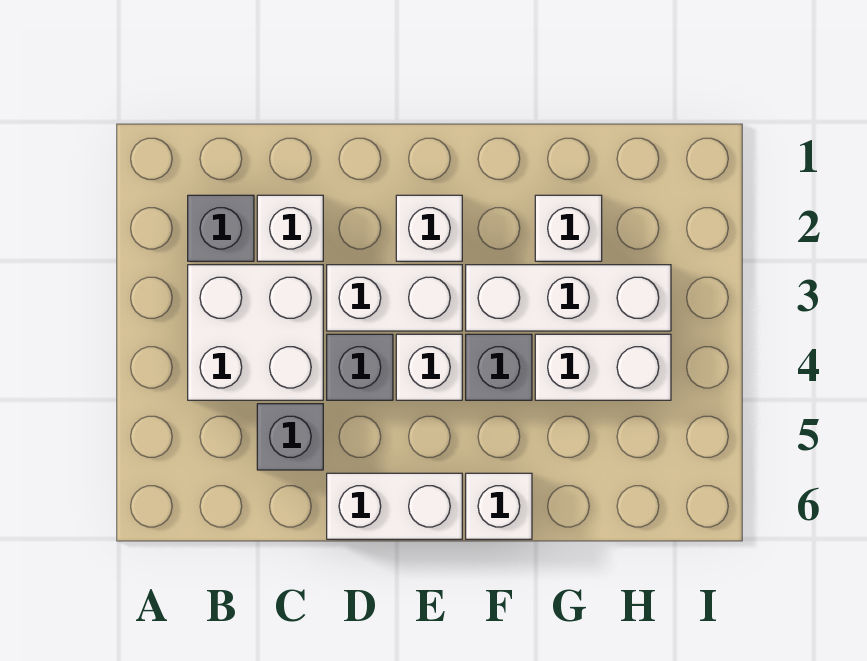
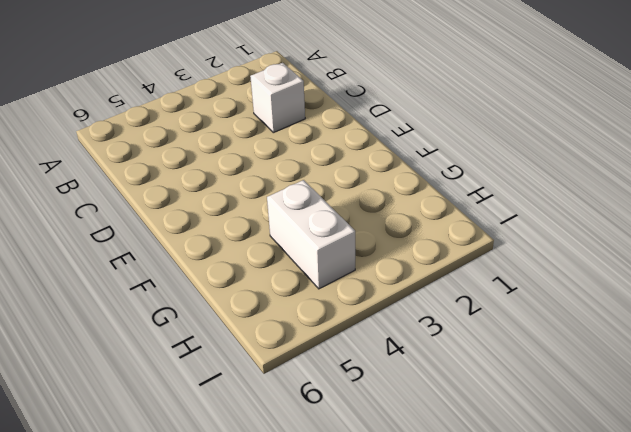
none -> grey 1x1 brick [188,195,254,261]
none -> white 2x2 brick [188,265,323,400]
none -> grey 1x1 brick [257,404,323,470]

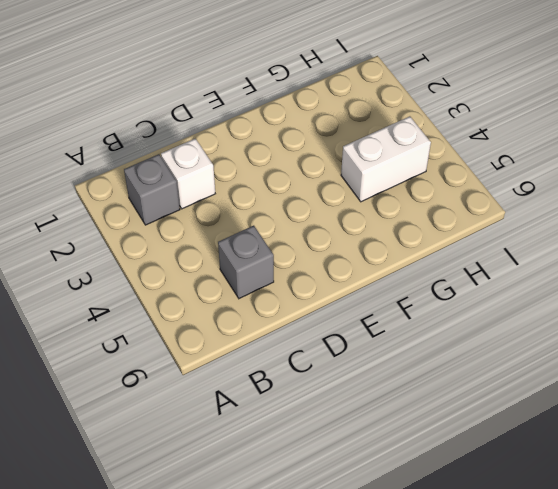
none -> white 2x2 brick [188,265,323,400]
none -> white 1x2 brick [327,265,462,331]
none -> grey 1x1 brick [327,334,393,400]

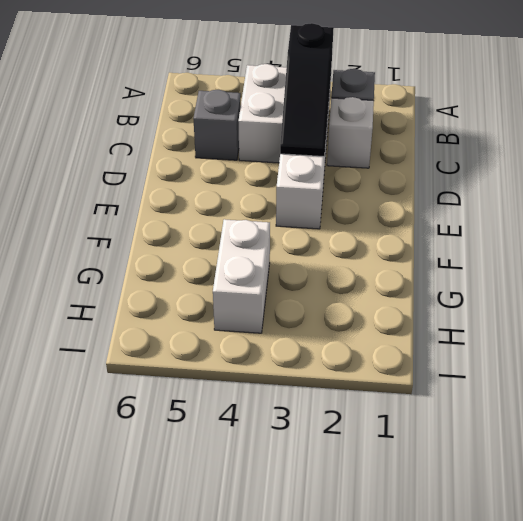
black 1x3 slope [280,23,334,157] -> none
none -> grey 1x1 brick [327,334,393,400]
none -> white 1x2 brick [327,473,462,539]
none -> white 1x1 brick [396,195,462,261]

